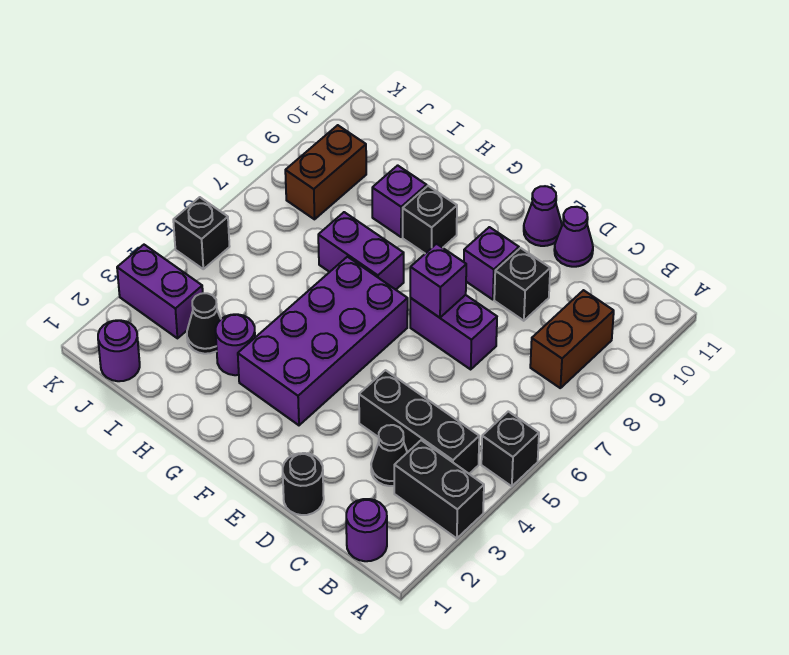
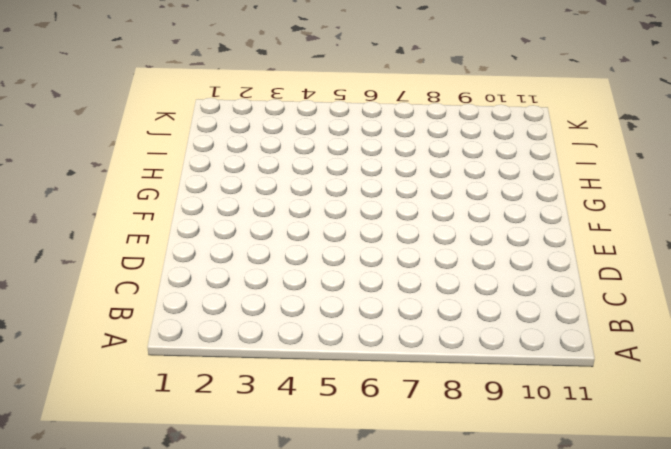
none -> black 1x2 brick [394,440,484,538]
none -> black 1x1 brick [481,411,539,486]
none -> purple 1x1 round brick [346,499,387,561]

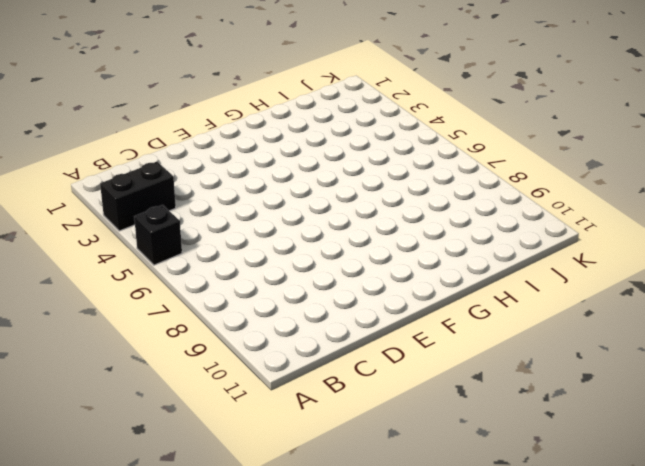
none -> purple 1x1 round brick [346,499,387,561]
none -> black 1x3 brick [359,370,479,474]
none -> brown 1x2 brick [530,290,614,388]

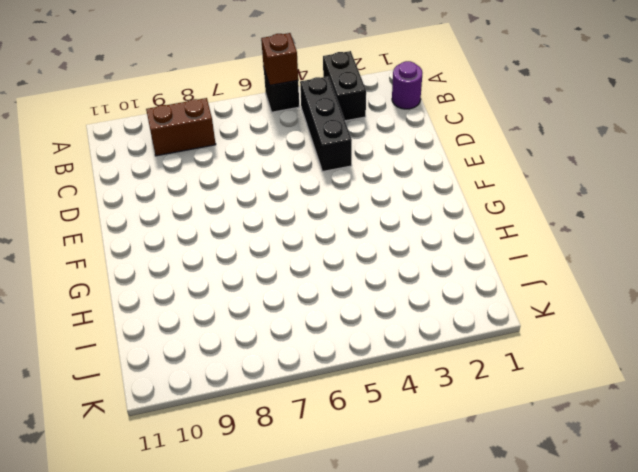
brown 1x1 brick [261,33,298,85] -> none
none -> black 1x1 cone [371,425,407,486]
none -> black 1x1 round brick [283,453,324,515]
none -> purple 1x2 brick [410,295,497,369]

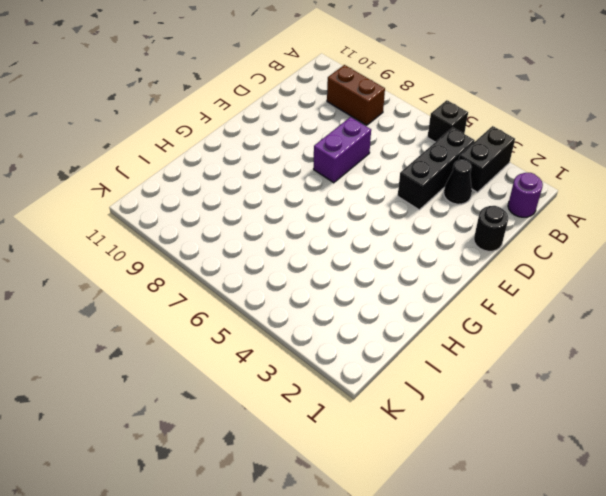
none -> black 1x1 brick [494,248,550,321]
none -> purple 1x1 cone [554,207,593,267]
none -> purple 1x1 brick [464,227,519,300]

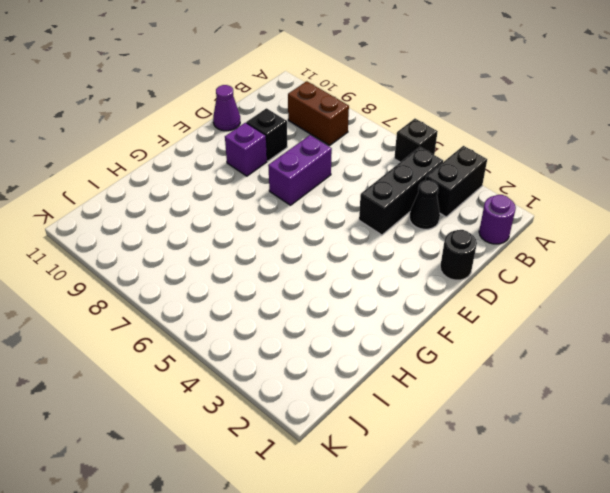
none -> purple 1x1 cone [524,186,562,246]
none -> purple 2x4 brick [238,257,408,425]
none -> purple 1x2 brick [318,212,404,290]

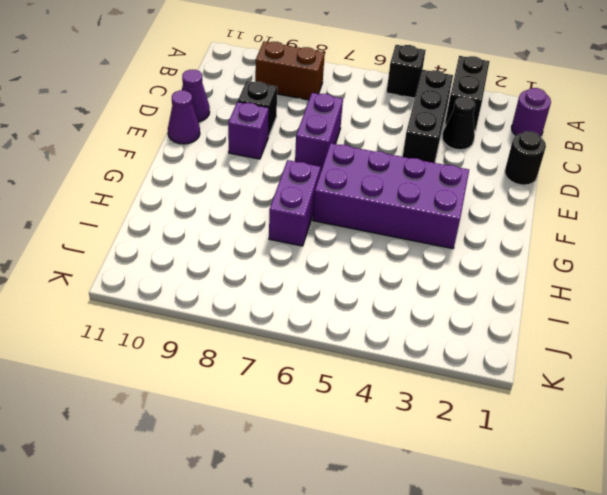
none -> black 1x1 brick [403,186,457,253]
none -> purple 1x1 round brick [216,314,255,375]
none -> purple 1x1 brick [372,165,427,237]

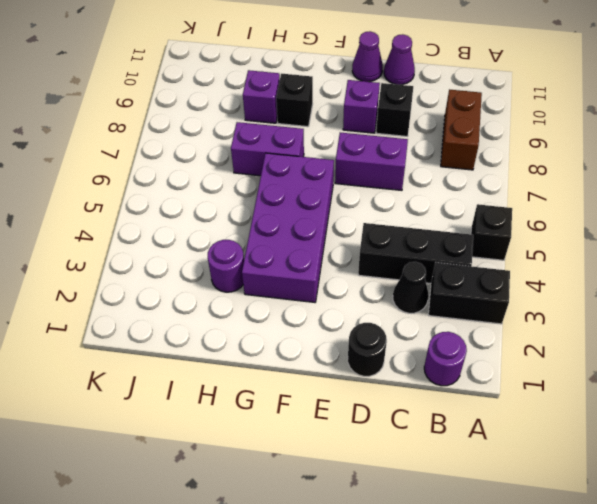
none -> black 1x1 cone [187,293,221,354]
none -> purple 1x1 round brick [98,320,140,381]
none -> purple 1x2 brick [117,245,203,338]

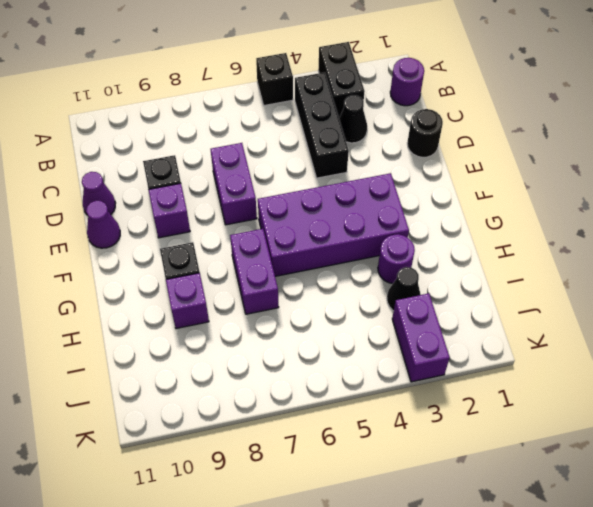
none -> brown 1x2 brick [530,290,614,388]
none -> purple 1x1 round brick [98,320,140,381]
none -> brown 1x2 brick [285,125,366,219]

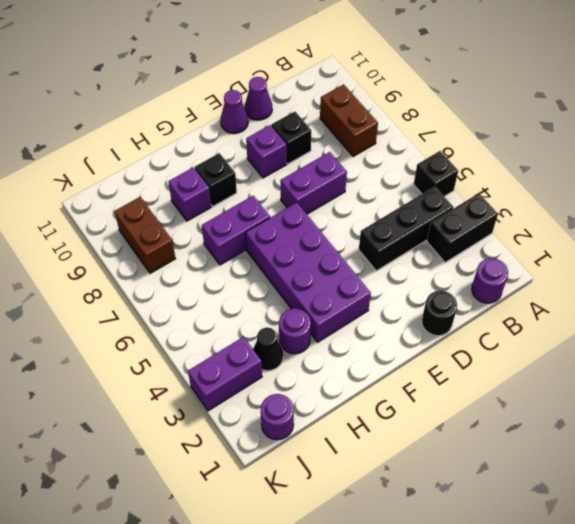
none -> black 1x1 cone [371,425,407,486]
none -> black 1x1 brick [173,197,230,269]
none -> purple 1x1 brick [410,244,466,318]

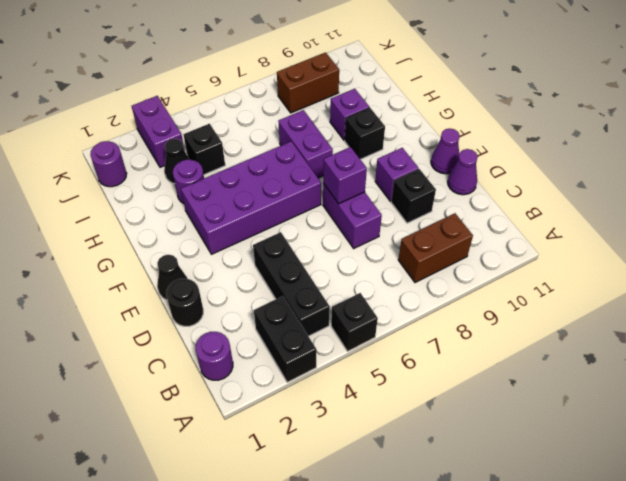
black 1x1 cone [157,255,188,300] -> black 1x1 cone moved to [371,425,407,486]
black 1x1 brick [183,124,225,175] -> black 1x1 brick moved to [173,197,230,269]

